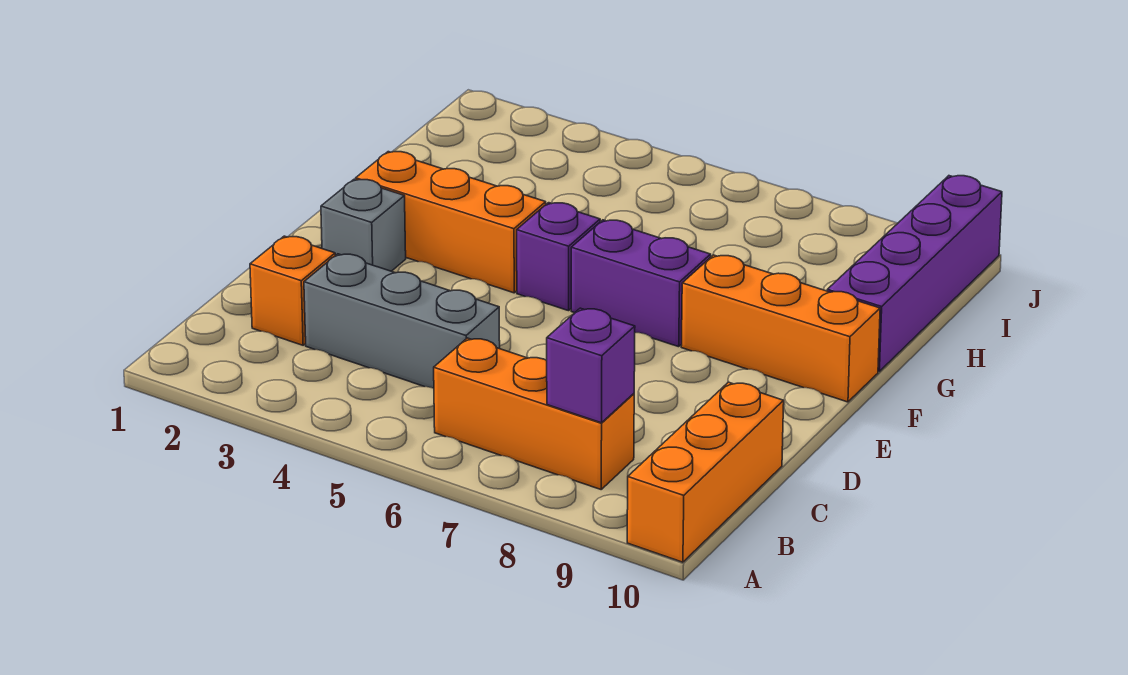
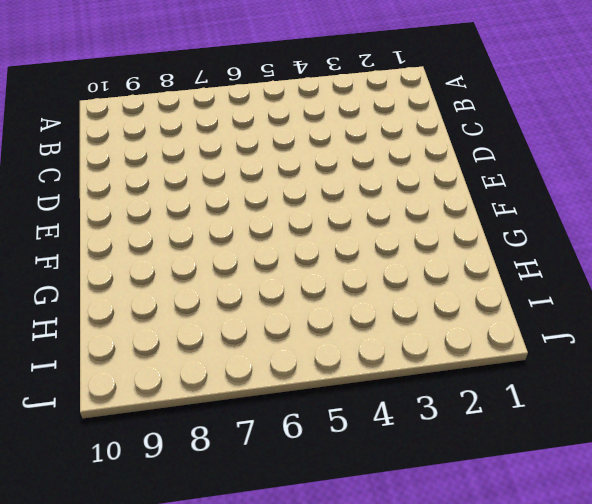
none -> orange 1x3 brick [627,382,784,562]
none -> orange 1x3 brick [434,338,634,489]

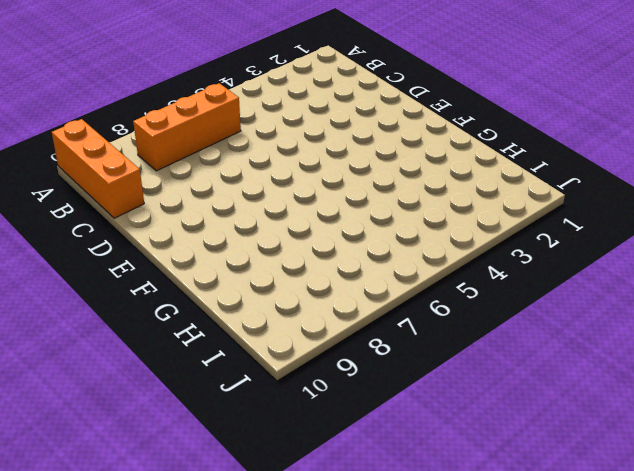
none -> orange 1x1 brick [250,236,335,345]
none -> grey 1x3 brick [304,254,500,388]

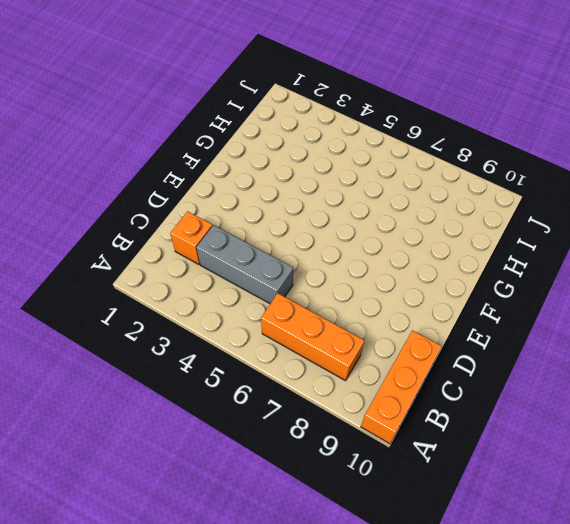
none -> grey 1x1 brick [321,179,406,271]
none -> orange 1x3 brick [356,152,546,293]

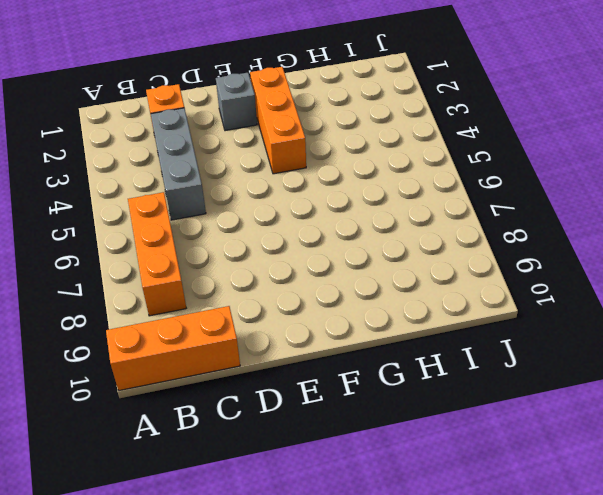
none -> purple 1x1 brick [517,203,600,311]
none -> purple 1x2 brick [571,220,711,347]

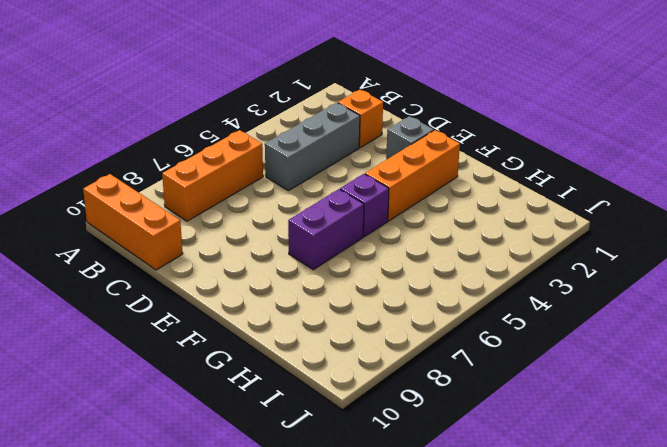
none -> orange 1x3 brick [681,255,880,402]
none -> purple 1x4 brick [827,176,1002,371]

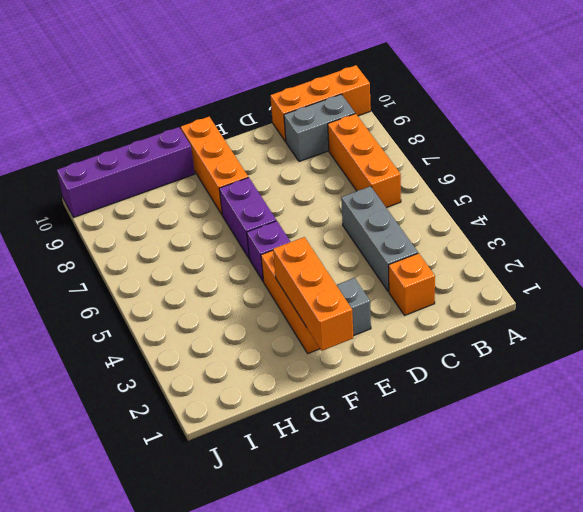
grey 1x2 brick [284,94,355,162] -> none
orange 1x3 brick [273,237,353,351] -> none
none -> purple 1x1 brick [547,308,635,423]

